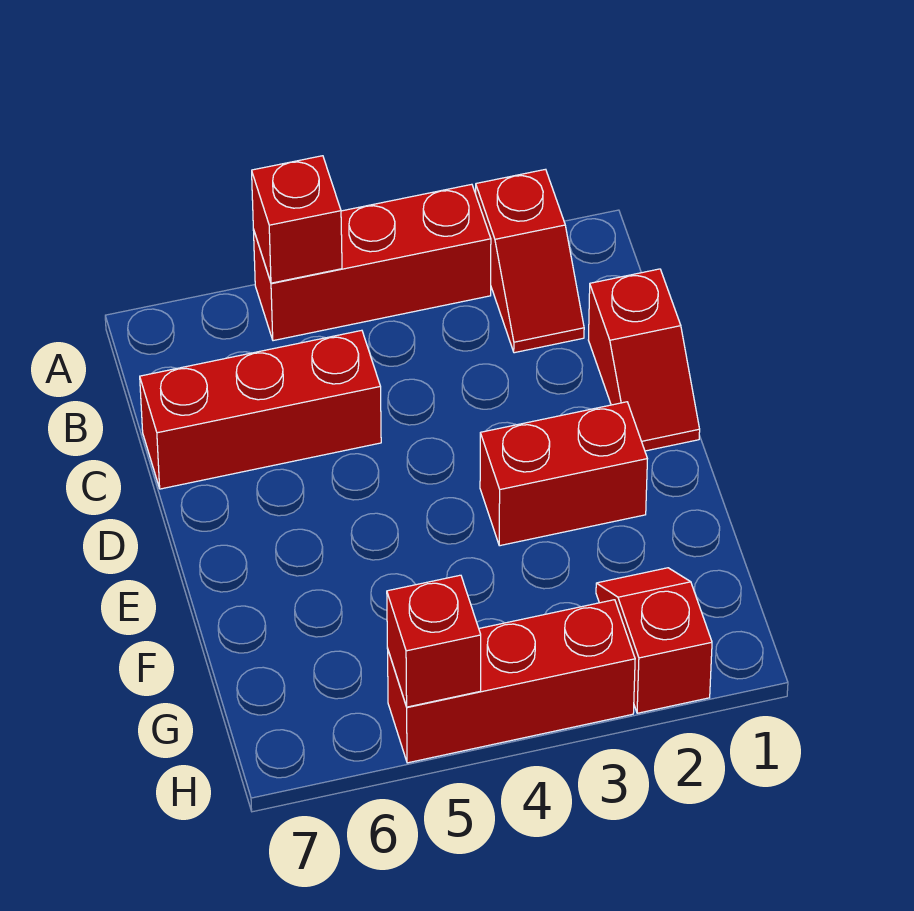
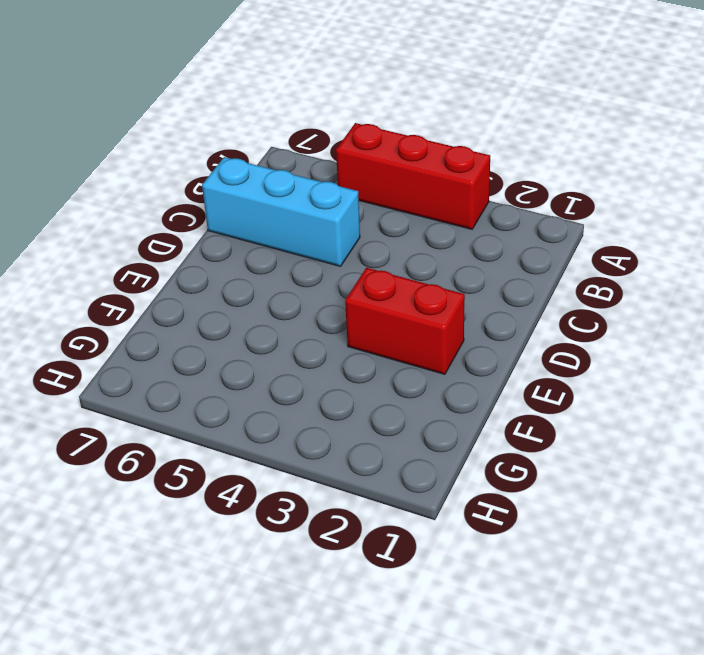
cyan 1x3 brick [202,157,360,266] -> red 1x3 brick [140,330,381,489]
none -> red 1x2 slope [476,169,584,353]
none -> red 1x2 slope [589,269,700,451]

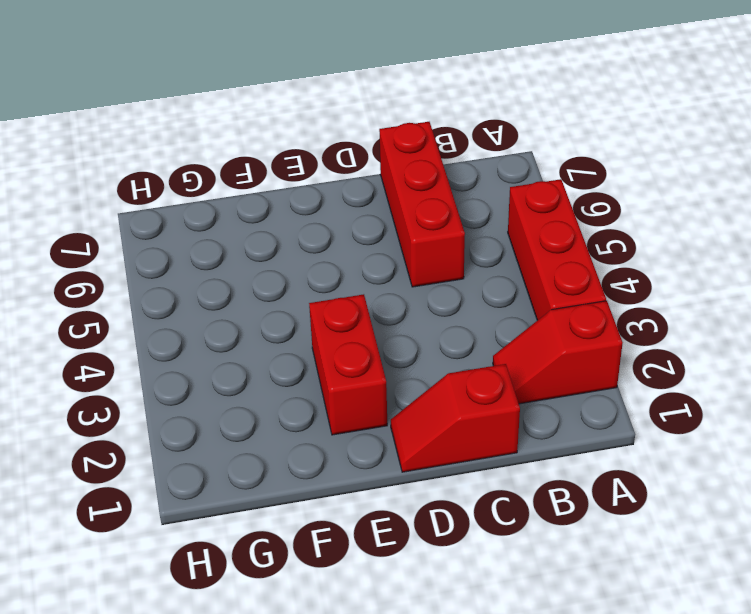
none -> red 1x2 slope [596,568,712,713]
none -> red 1x3 brick [387,600,635,763]

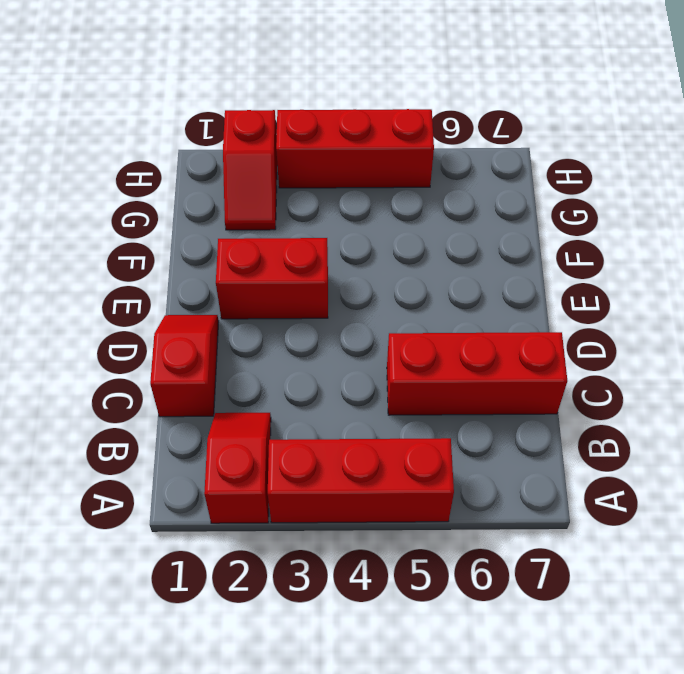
none -> red 1x1 brick [252,156,342,283]
none -> red 1x1 brick [387,575,481,707]

